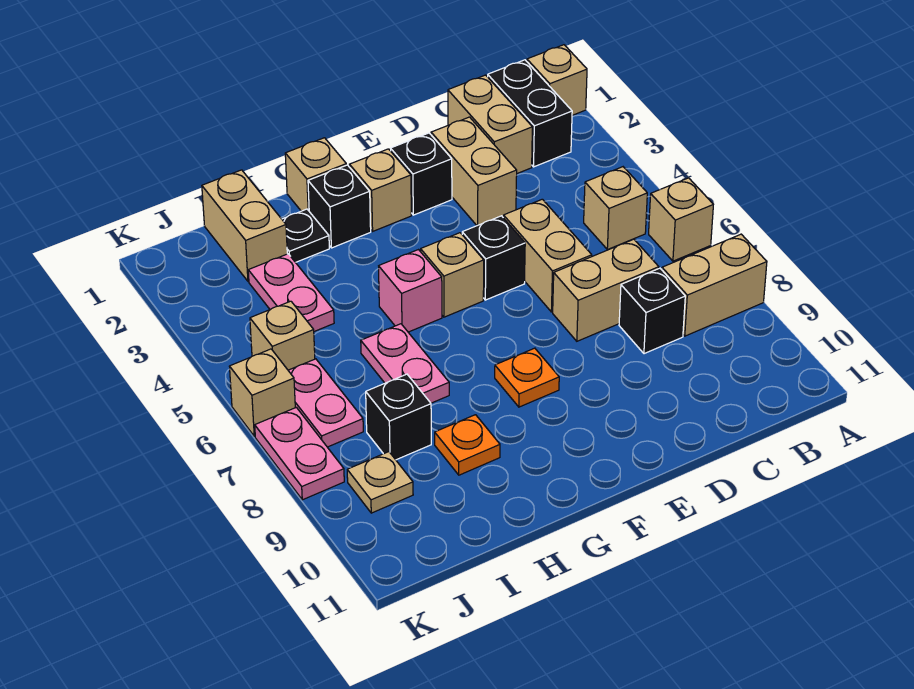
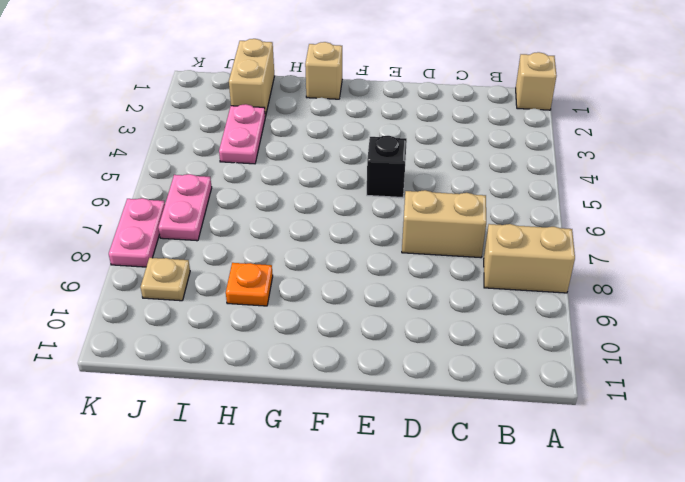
none -> tan 1x1 brick [649,178,713,261]
none -> black 1x2 brick [488,60,572,167]
none -> tan 1x1 brick [584,167,647,250]

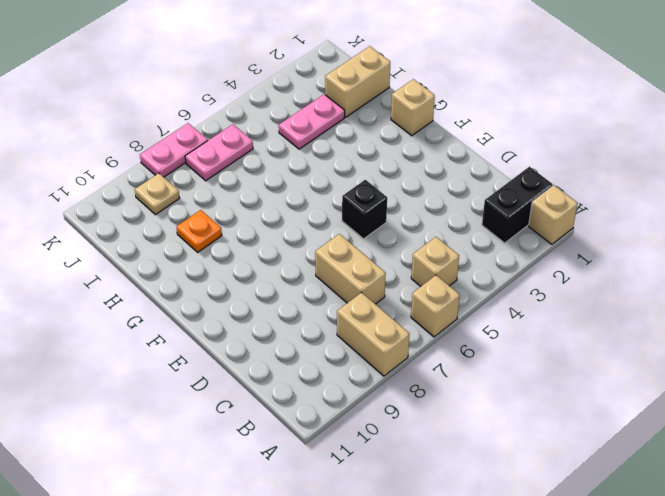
none -> tan 1x2 brick [448,75,532,173]
none -> black 1x1 brick [619,268,685,354]
none -> tan 1x2 brick [431,117,517,226]

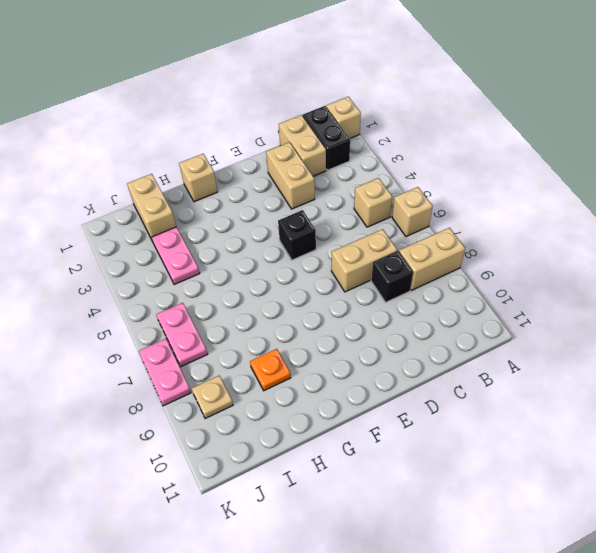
none -> tan 1x2 brick [503,199,592,312]
none -> black 1x1 brick [391,133,452,215]
none -> tan 1x1 brick [349,149,411,231]

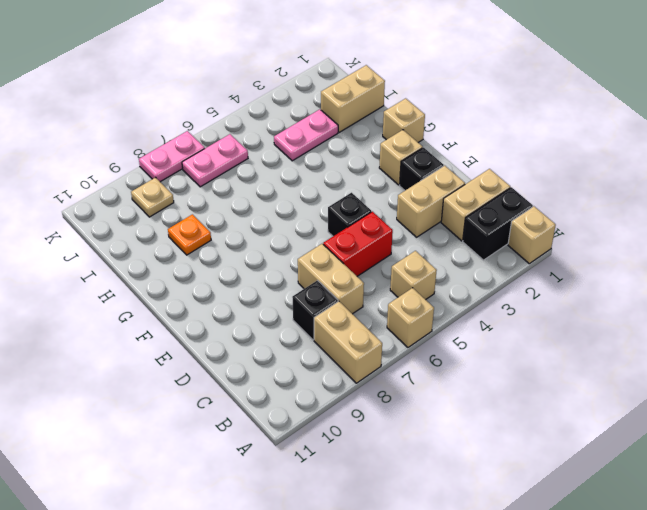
red 1x2 brick [323,212,393,276] -> tan 1x2 brick [503,199,592,312]
none -> tan 1x1 brick [421,233,484,317]
none -> orange 1x1 plate [495,348,559,407]
none -> black 1x1 brick [308,165,371,248]

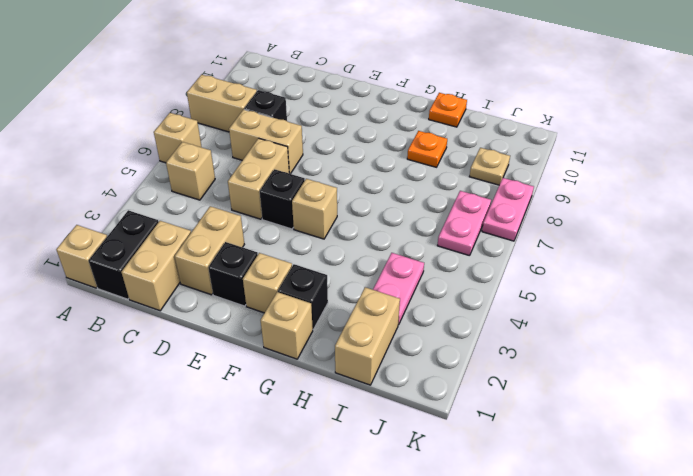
orange 1x1 plate [429,93,467,127] -> orange 1x1 plate moved to [495,348,559,407]
none -> pink 1x1 brick [379,250,442,332]
none -> black 1x1 plate [282,209,329,262]
none -> pink 1x2 plate [361,324,449,403]

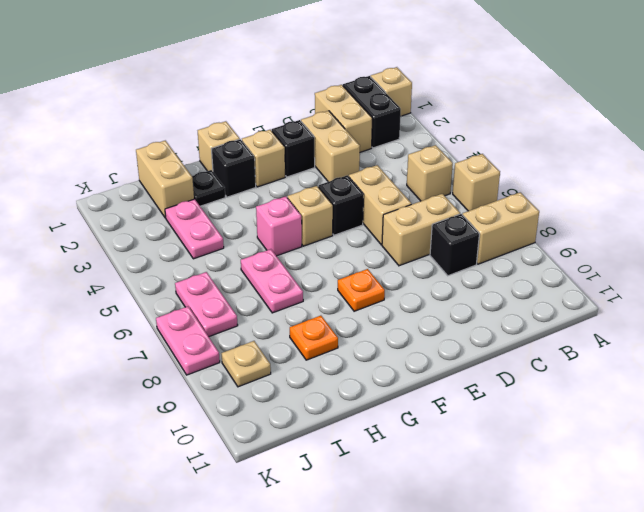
none -> black 1x1 brick [366,374,431,460]
none -> tan 1x1 brick [250,301,315,370]
none -> tan 1x1 brick [229,349,295,436]

